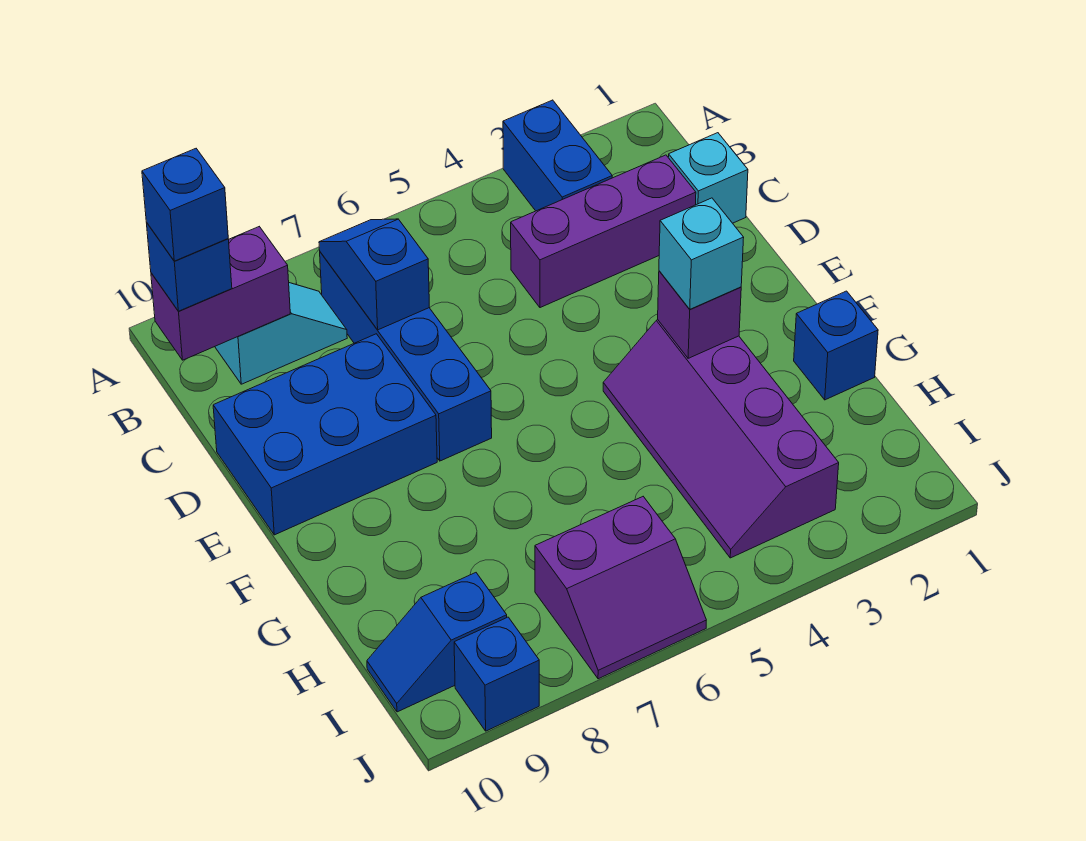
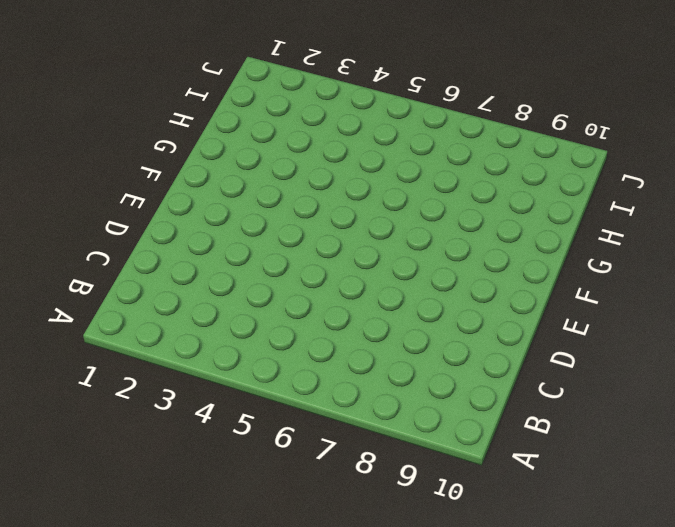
none -> blue 1x2 brick [503,100,612,211]
none -> blue 1x4 brick [320,252,492,461]
none -> cyan 1x2 slope [215,283,347,384]

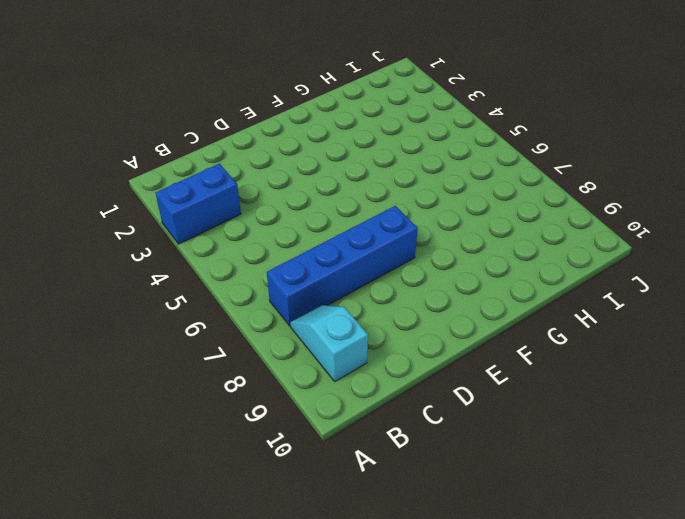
none -> cyan 1x1 brick [668,133,748,223]
none -> purple 1x3 brick [511,155,696,308]
none -> blue 2x3 brick [213,334,437,535]

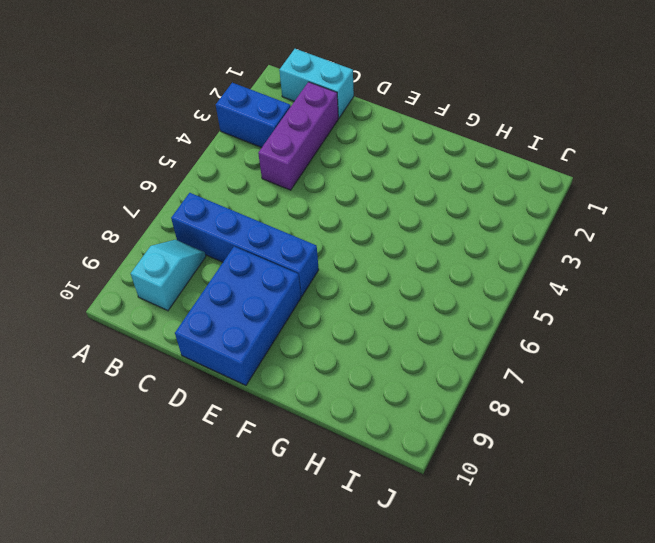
cyan 1x2 brick [279,49,354,118] -> cyan 1x1 brick [668,133,748,223]
none -> purple 2x4 slope [603,320,839,558]
none -> blue 1x1 brick [794,291,878,400]
none -> purple 2x2 slope [535,497,706,679]

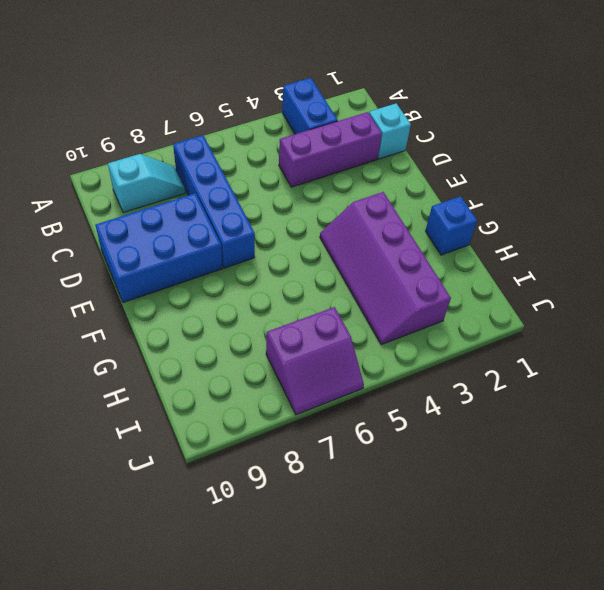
none -> blue 1x2 slope [367,573,507,712]
none -> blue 1x1 brick [454,617,539,731]
none -> blue 1x2 slope [319,219,429,330]

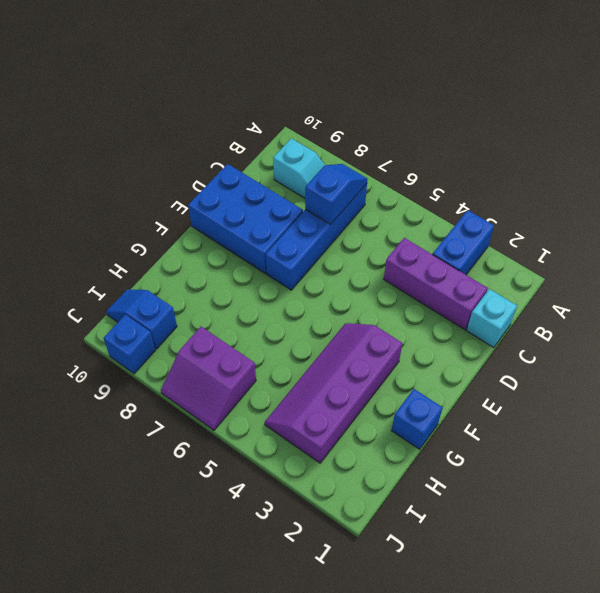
none -> purple 1x2 brick [151,227,290,360]
none -> purple 1x1 brick [658,271,741,358]
none -> blue 1x1 brick [147,223,232,311]

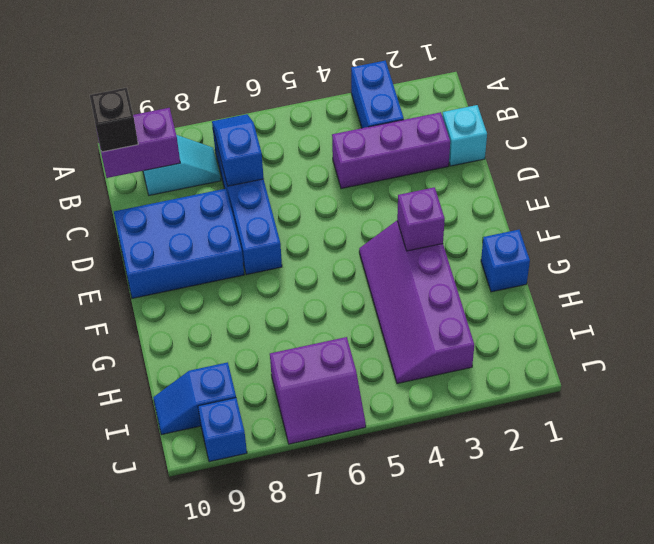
black 1x1 brick [90,88,138,152] -> blue 1x1 brick [147,223,232,311]
none -> cyan 1x1 brick [659,198,744,309]
none -> blue 1x1 brick [142,149,228,261]

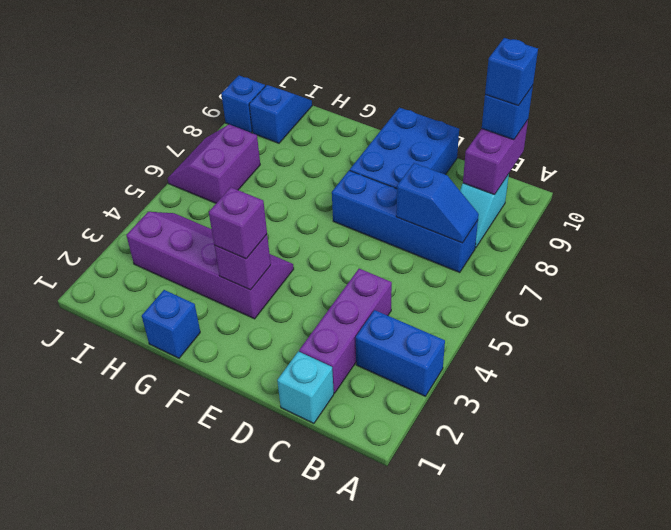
purple 1x1 brick [209,187,267,259] -> cyan 1x1 brick [659,198,744,309]

